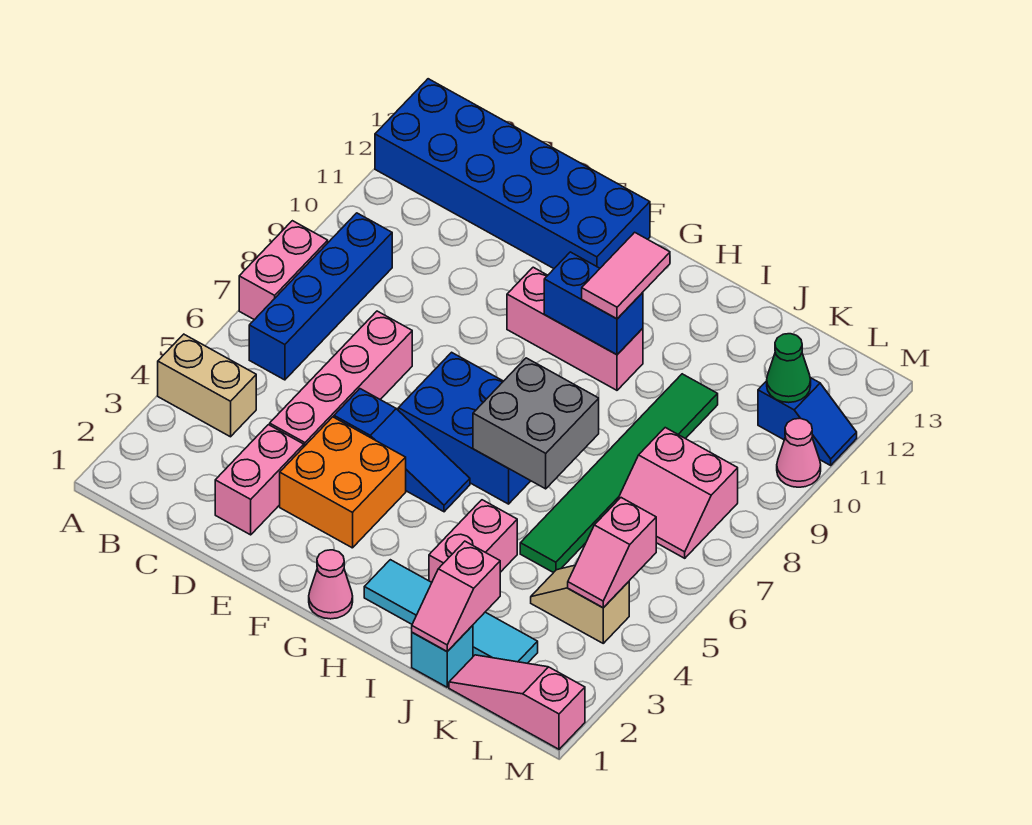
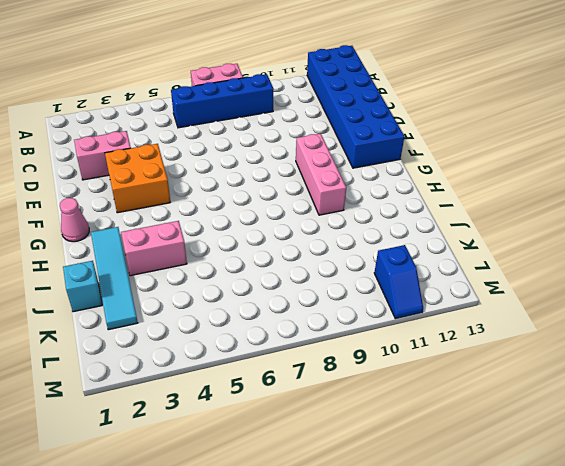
none -> tan 1x2 brick [158,334,256,437]
none -> pink 1x4 brick [270,311,412,446]
none -> blue 1x3 slope [334,389,470,512]

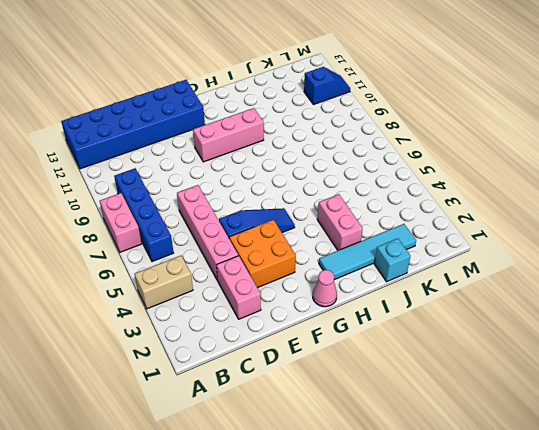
none -> blue 2x3 brick [398,352,530,504]
none -> green 1x6 tile [520,374,718,573]
none -> pink 1x3 slope [449,655,585,749]

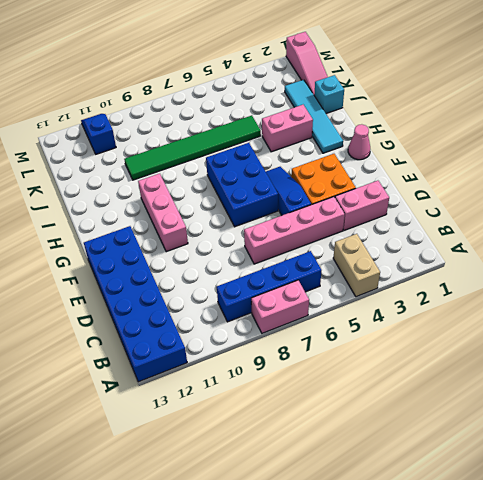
none -> tan 1x2 slope [531,565,629,643]
none -> pink 2x2 slope [617,428,738,558]
none -> pink 1x1 cone [777,418,821,487]

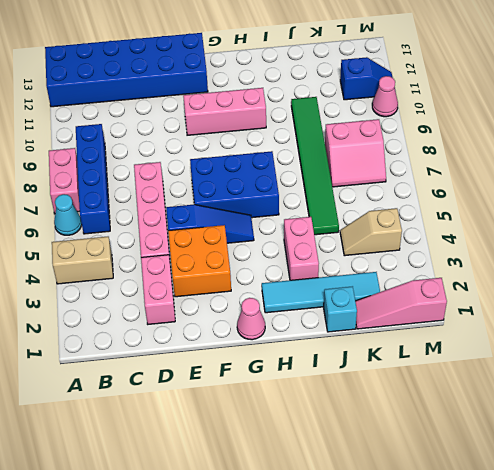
cyan 1x1 cone [54,194,82,235] -> none
none -> blue 1x2 brick [544,252,643,355]
none -> grey 2x2 brick [473,358,599,489]
none -> pink 1x2 slope [412,541,500,651]

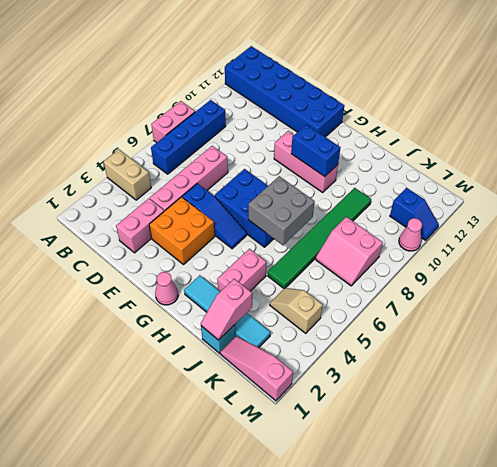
none -> pink 1x2 slope [568,498,656,608]
none -> green 1x1 cone [767,334,811,403]
none -> pink 1x2 tile [582,232,670,319]

